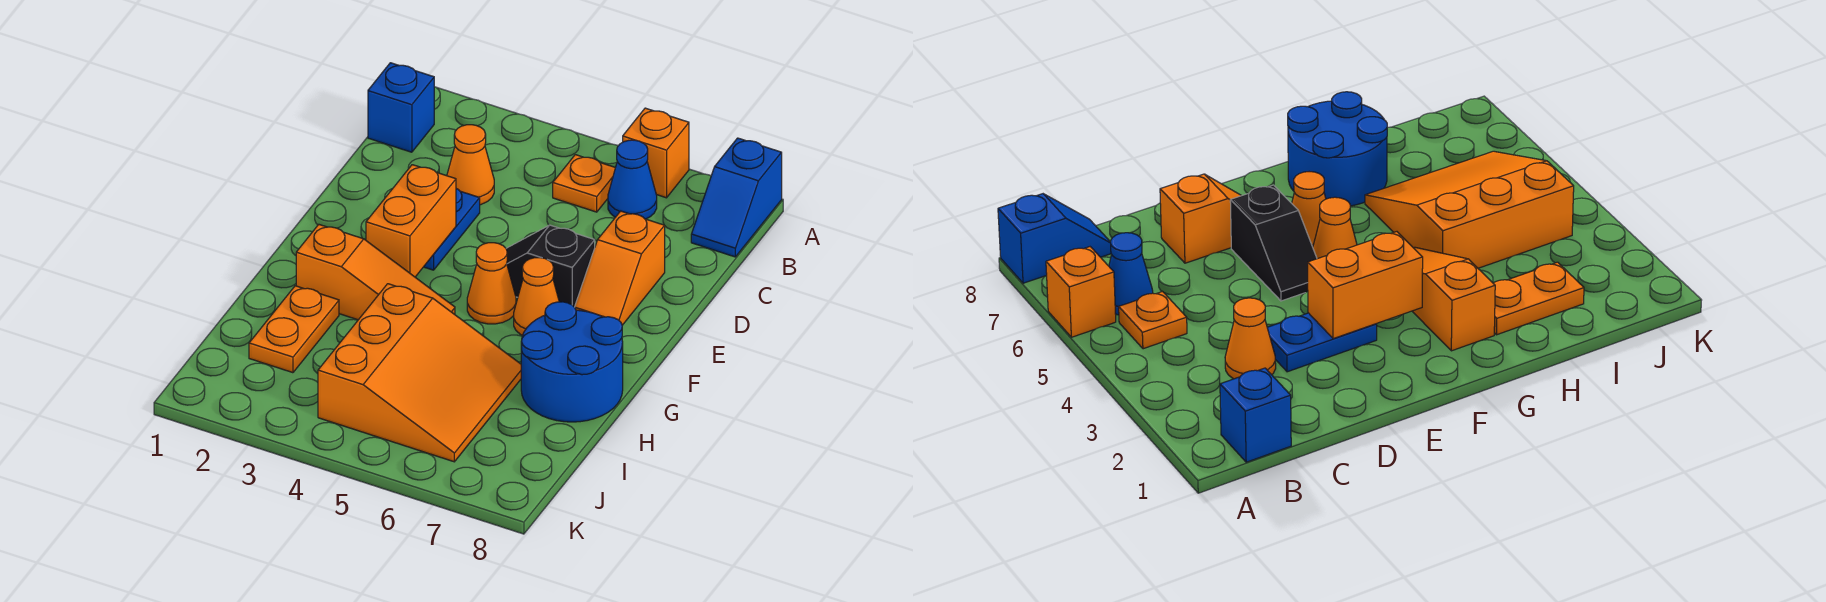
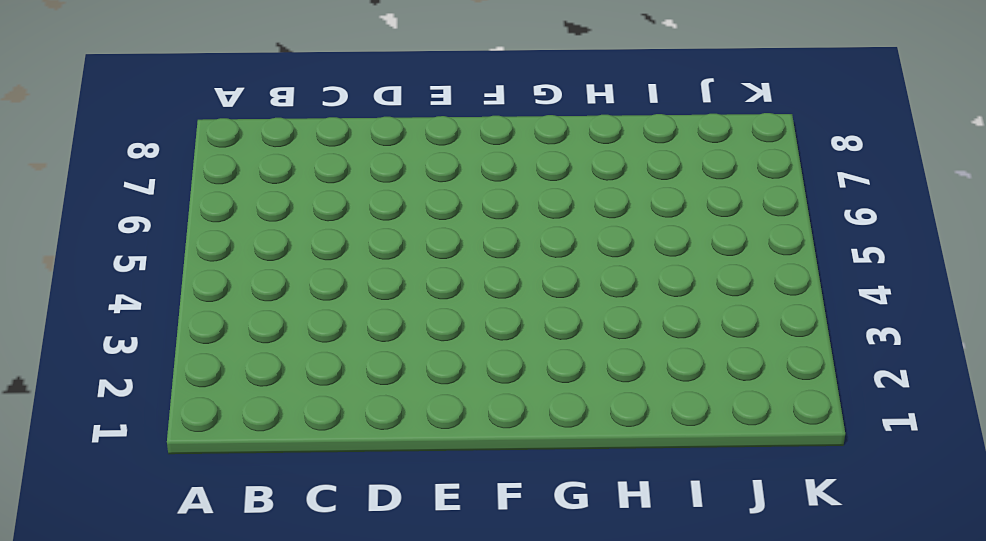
none -> orange 1x1 brick [623,108,689,198]
none -> blue 1x2 slope [691,138,782,257]
none -> blue 1x1 brick [368,63,434,152]

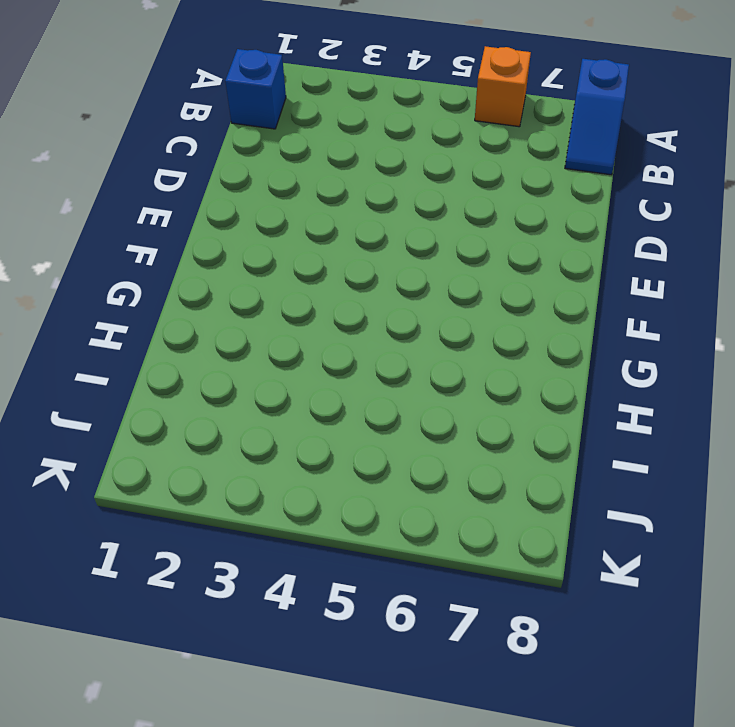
none -> orange 1x1 plate [553,155,615,212]
none -> blue 1x1 cone [608,140,657,219]
none -> orange 1x1 cone [447,125,494,205]

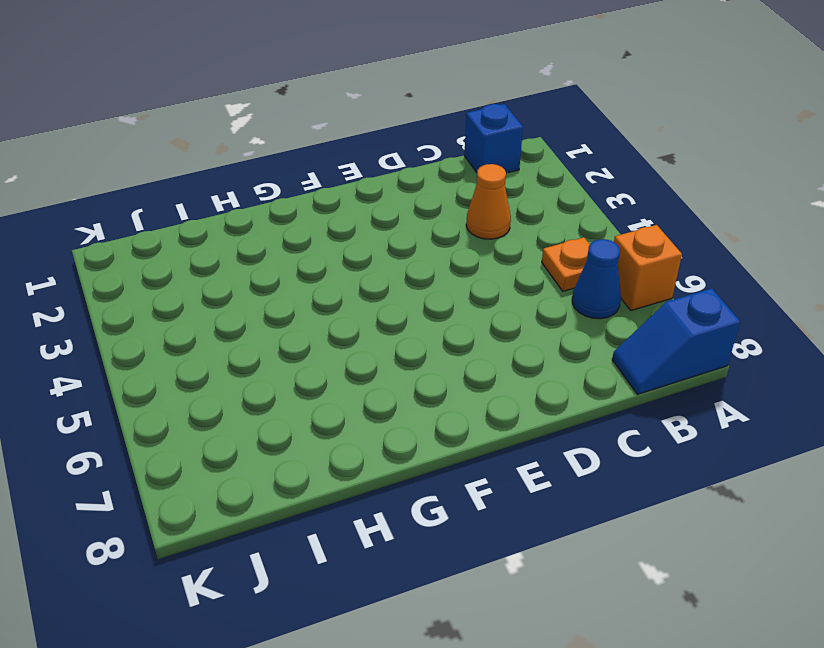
none -> blue 1x2 plate [424,189,480,270]
none -> orange 1x2 slope [575,211,665,325]
none -> black 1x2 slope [506,225,595,307]

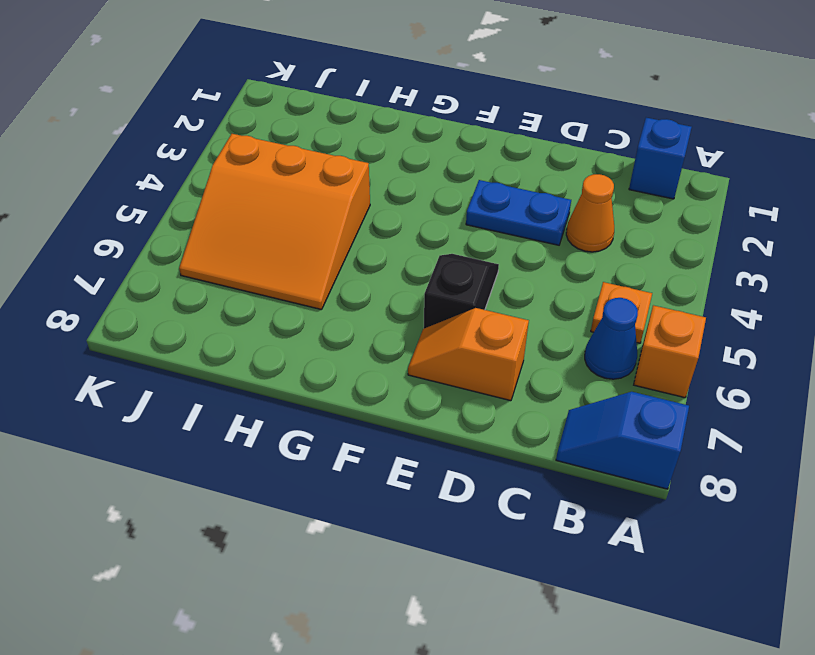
none -> orange 1x1 cone [467,243,516,324]
none -> orange 1x1 cone [514,258,559,335]
none -> orange 1x3 slope [296,225,455,320]

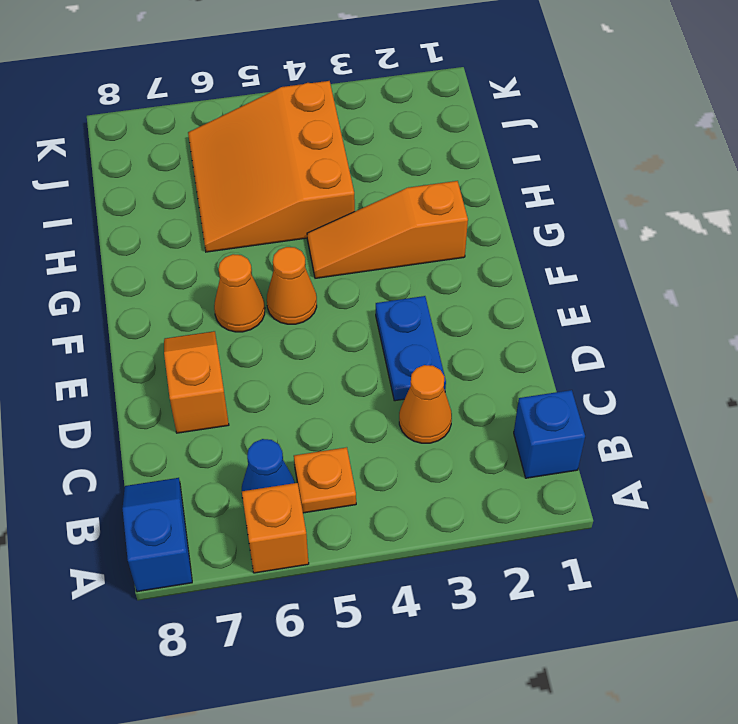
none -> black 1x2 slope [506,225,595,307]
none -> blue 2x2 round brick [521,302,623,422]
none -> orange 1x2 plate [249,286,339,373]

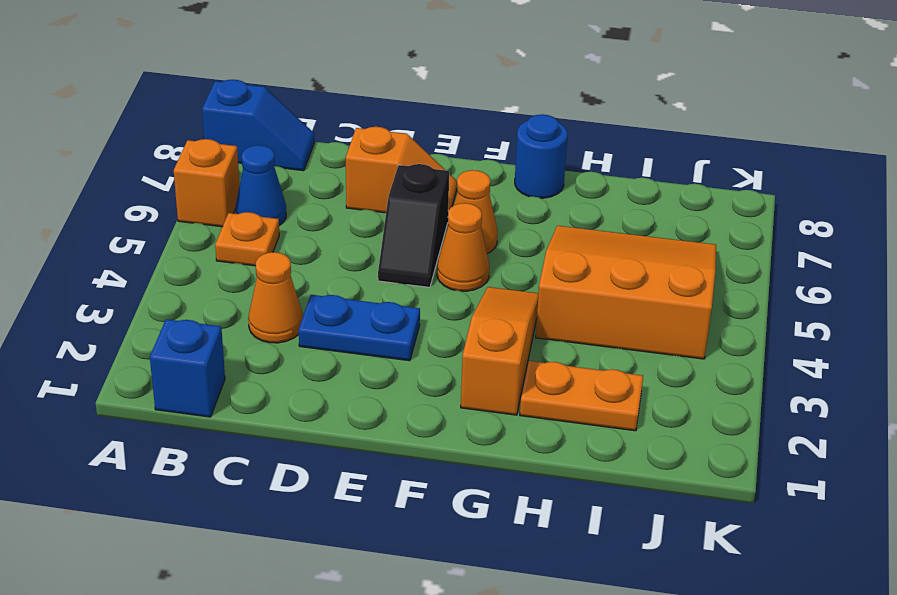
blue 1x1 round brick [515,114,567,198] -> blue 2x2 round brick [521,302,623,422]
none -> orange 1x2 brick [366,165,456,277]

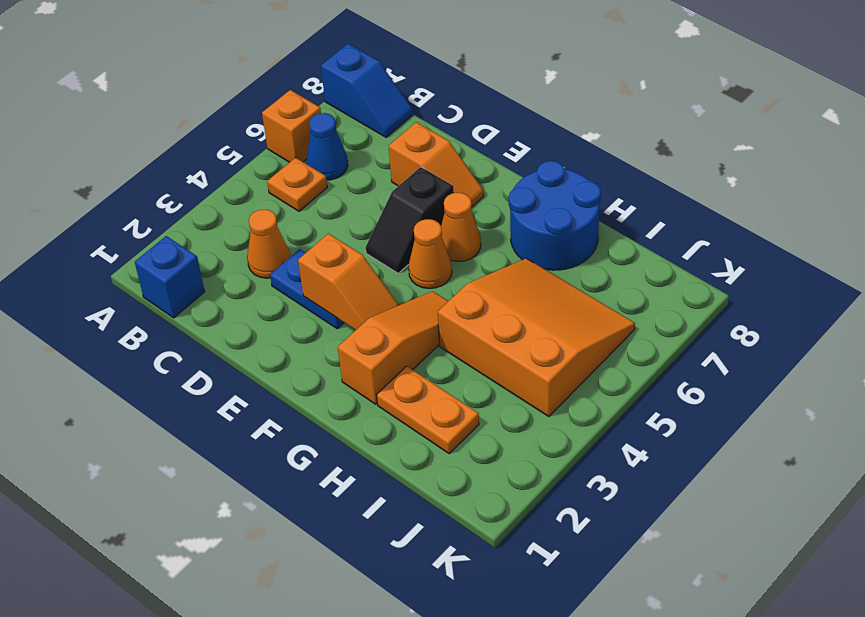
orange 1x2 slope [298,234,399,330] -> orange 1x2 brick [366,165,456,277]

